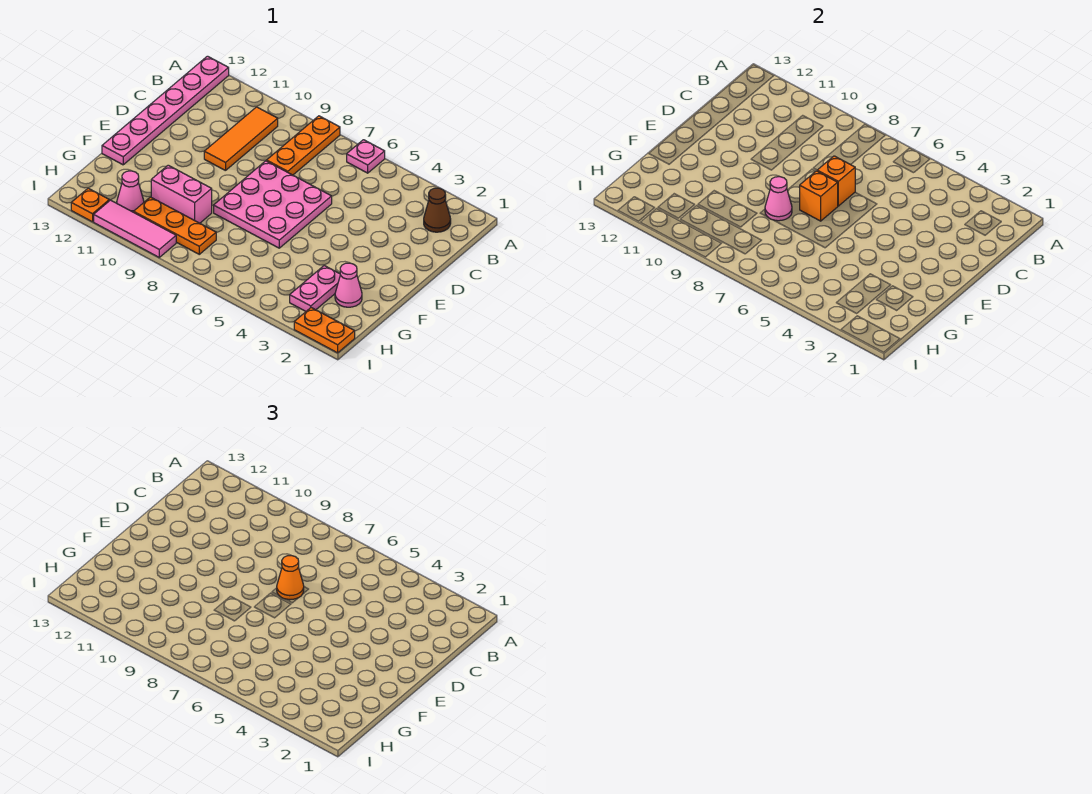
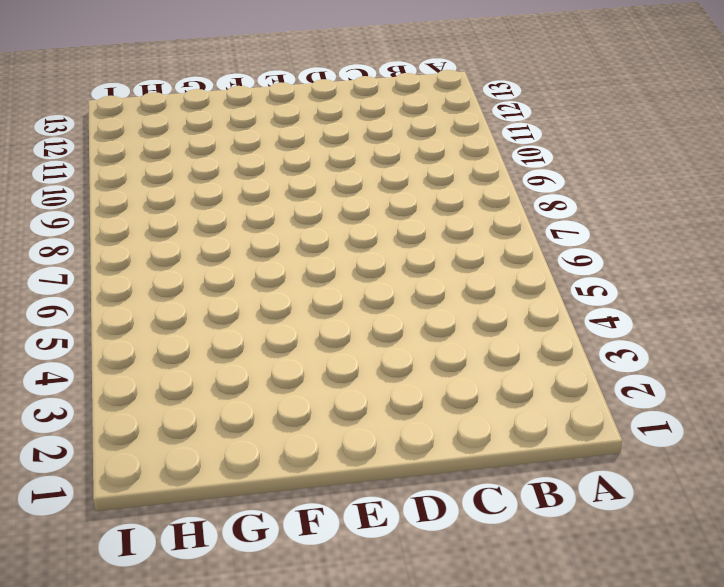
none -> pink 1x1 plate [347,140,385,173]
none -> orange 1x3 plate [267,116,340,175]
none -> pink 1x6 plate [102,56,229,165]

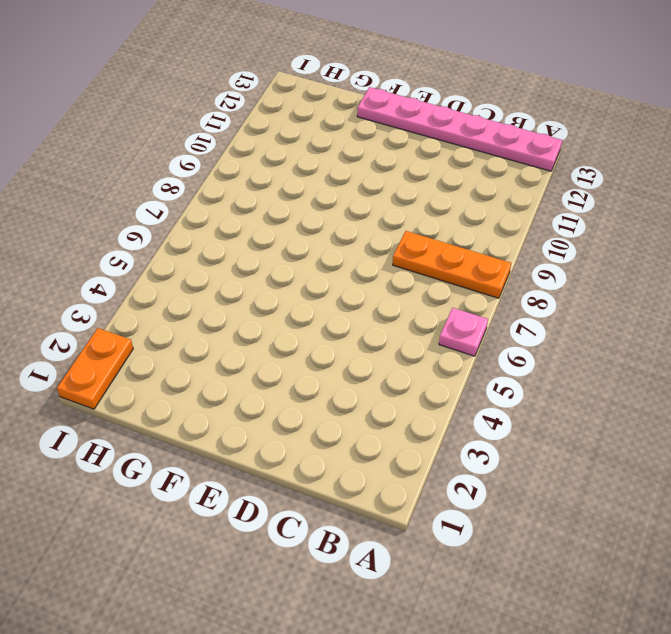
none -> brown 1x1 cone [424,188,451,232]
none -> orange 1x3 tile [204,107,278,171]
none -> pink 3x3 plate [214,161,332,248]

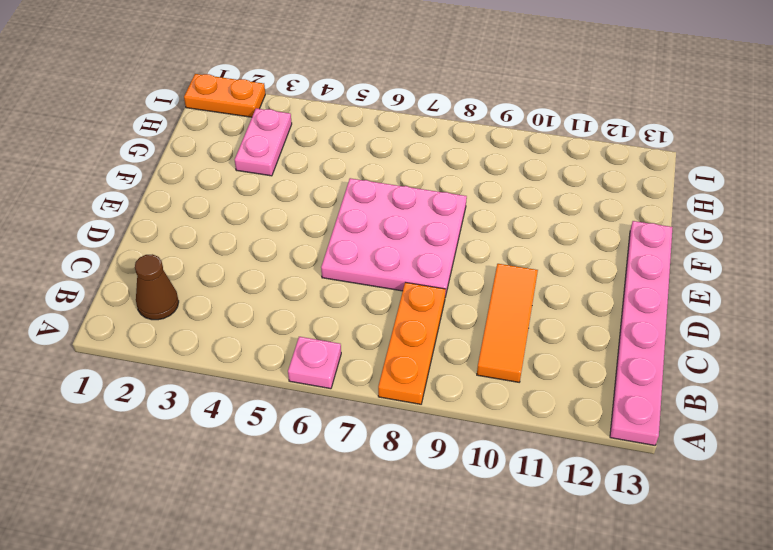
none -> pink 1x1 cone [335,263,362,307]
none -> pink 1x2 brick [151,165,212,223]
none -> orange 1x3 plate [134,197,216,254]

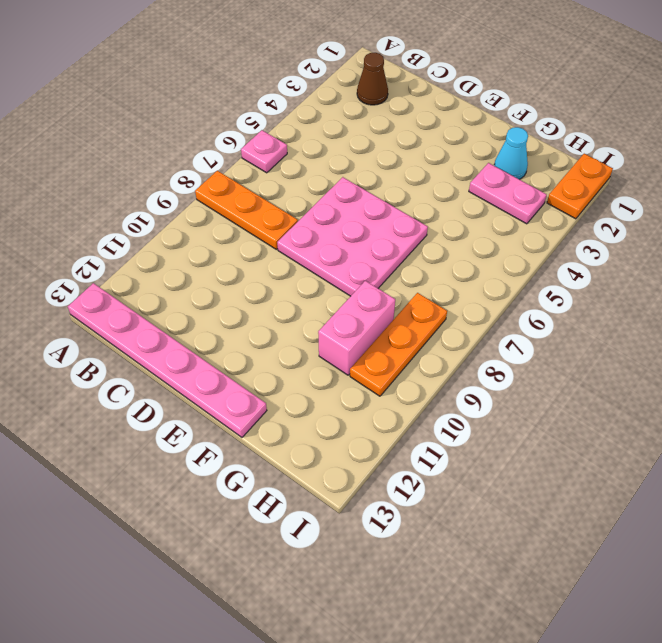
cyan 1x1 cone [494,127,528,179] -> pink 1x1 cone [335,263,362,307]
none -> orange 1x3 tile [204,107,278,171]
none -> pink 1x1 cone [117,171,144,212]
none -> pink 1x3 tile [94,200,176,257]

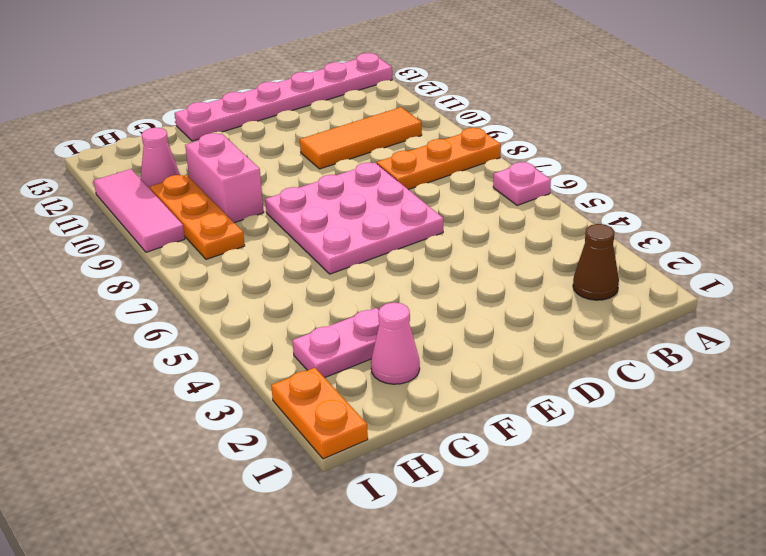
none -> orange 1x1 plate [71,188,109,222]
none -> orange 1x1 brick [817,156,855,206]
none -> orange 1x1 brick [800,171,838,221]

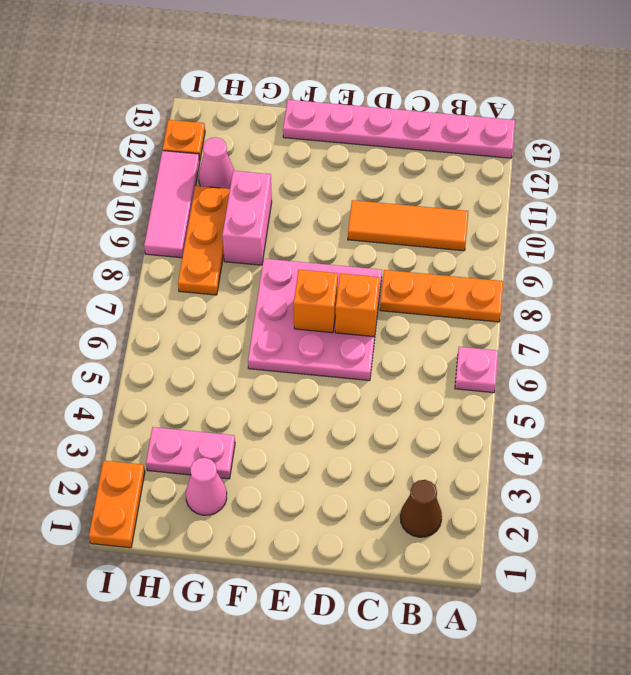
none -> pink 1x1 cone [765,177,792,221]
none -> orange 1x1 cone [277,556,304,600]

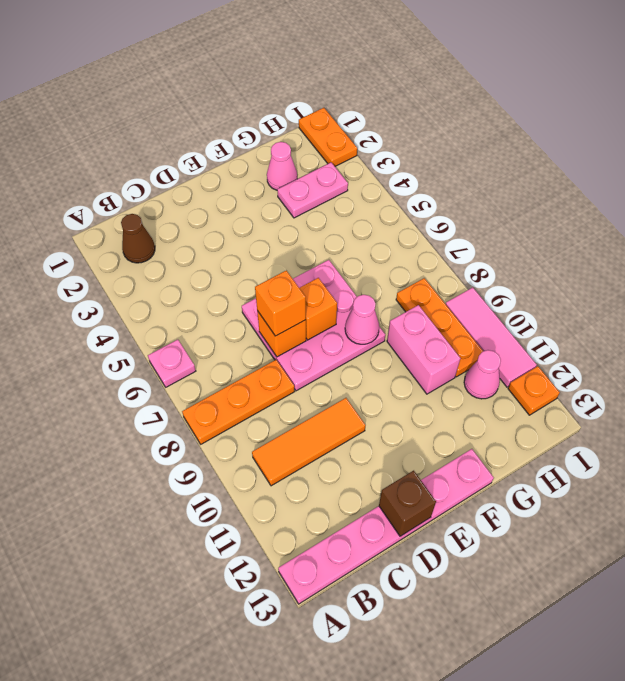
orange 1x1 brick [255,271,306,336] -> orange 1x1 cone [277,556,304,600]
brown 1x1 brick [379,471,436,536] -> none

